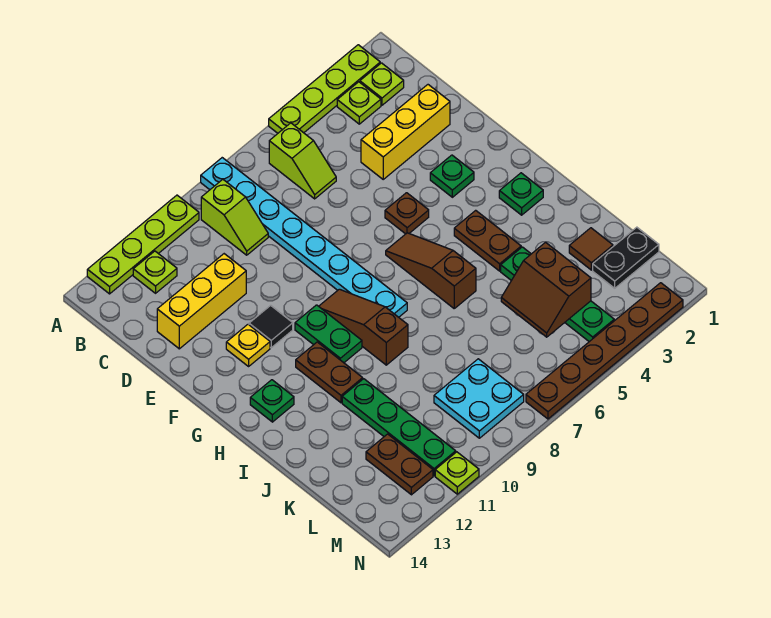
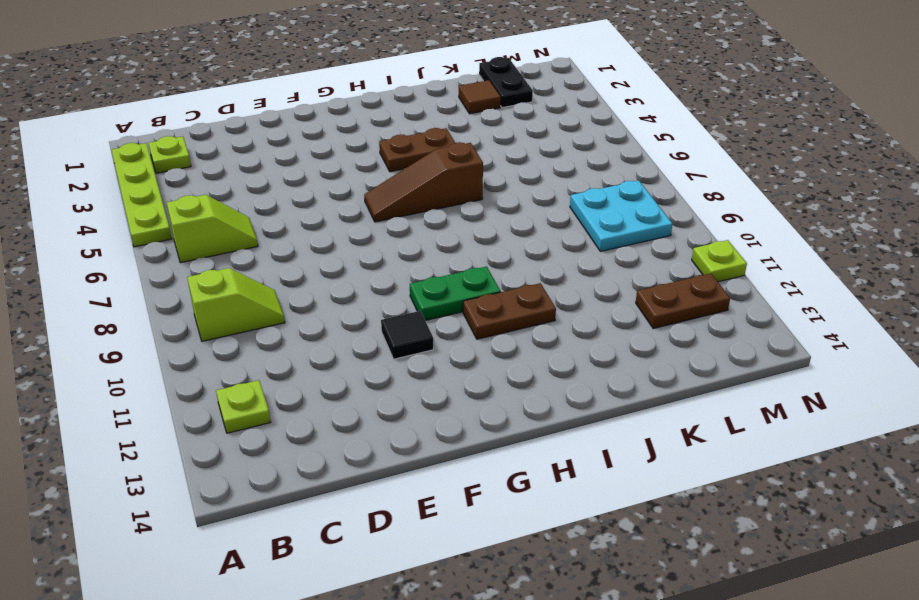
none -> cyan 1x8 plate [201,158,407,317]
none -> lime 1x4 plate [87,195,199,294]
none -> lime 1x1 plate [337,82,381,124]
none -> yellow 1x3 brick [361,85,450,179]

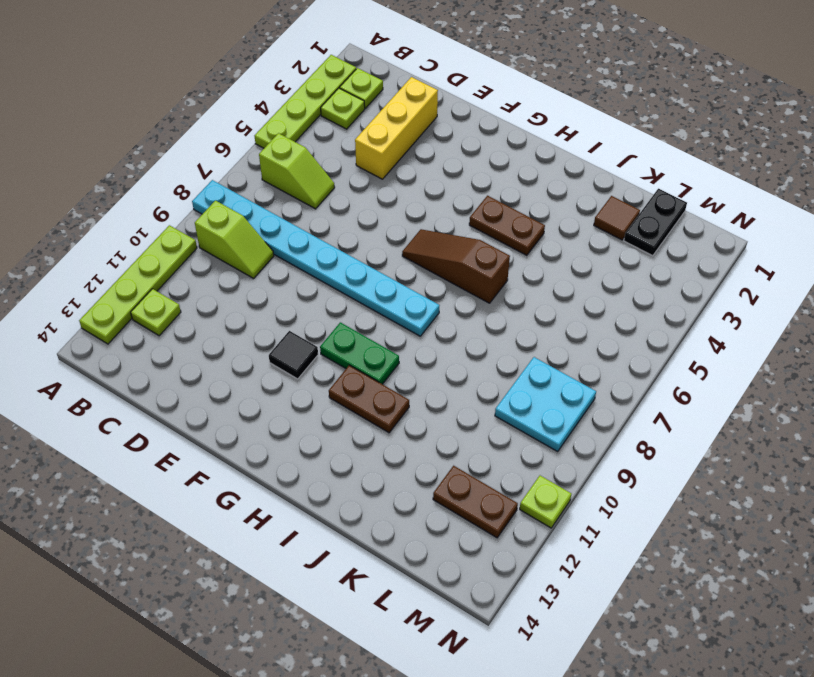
none -> yellow 1x3 brick [157,254,246,349]
none -> green 1x1 plate [430,155,474,197]
none -> brown 1x1 plate [385,193,429,234]
none -> yellow 1x1 plate [226,324,270,366]

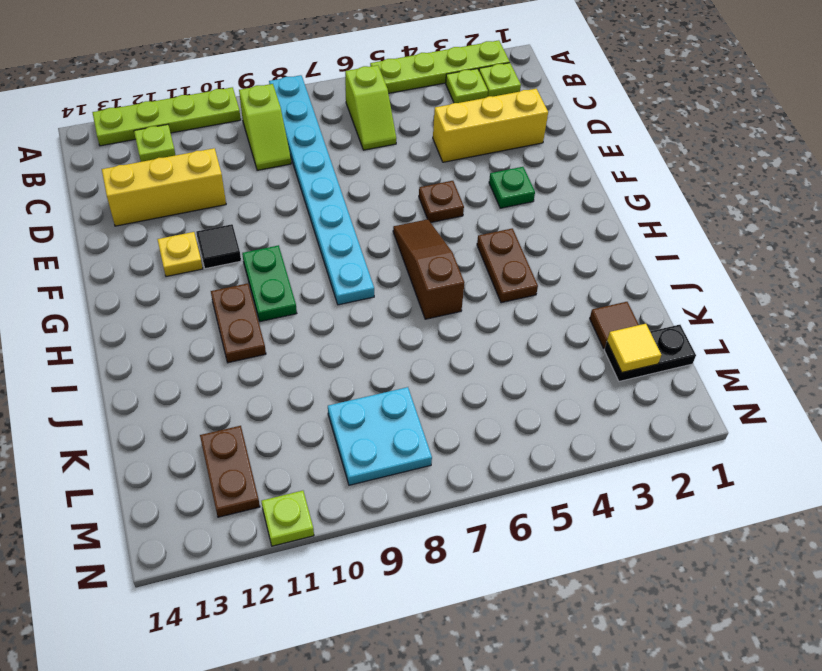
yellow 1x1 tile [607,324,661,372] -> none
none -> brown 1x3 slope [319,289,408,365]
none -> green 1x1 plate [499,173,543,215]
none -> green 1x1 plate [250,380,294,422]
none -> green 1x4 plate [501,247,614,342]

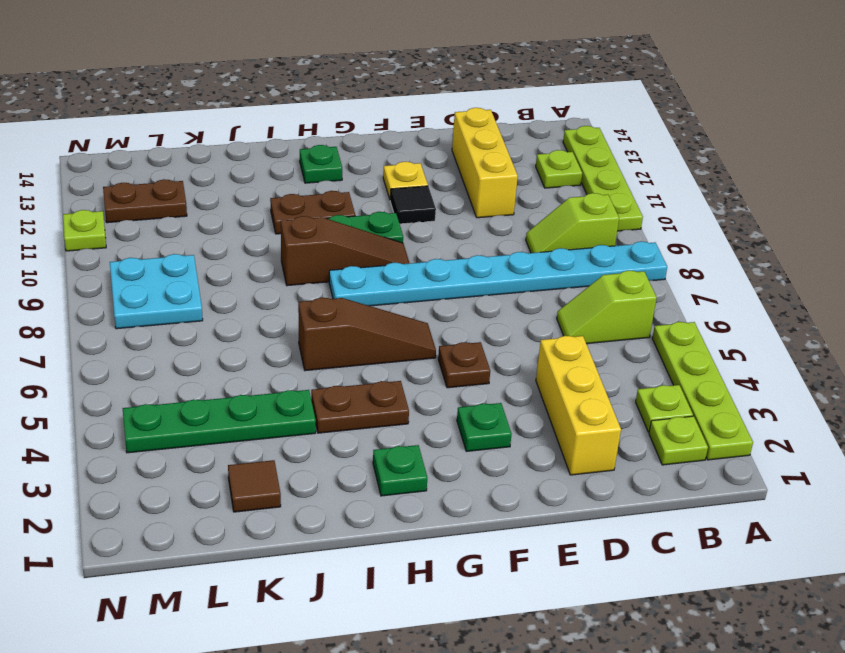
none -> green 1x4 plate [342,379,456,476]
none -> black 1x2 plate [593,227,659,288]
none -> brown 1x6 plate [526,283,683,419]
none -> brown 2x2 slope [501,242,591,337]

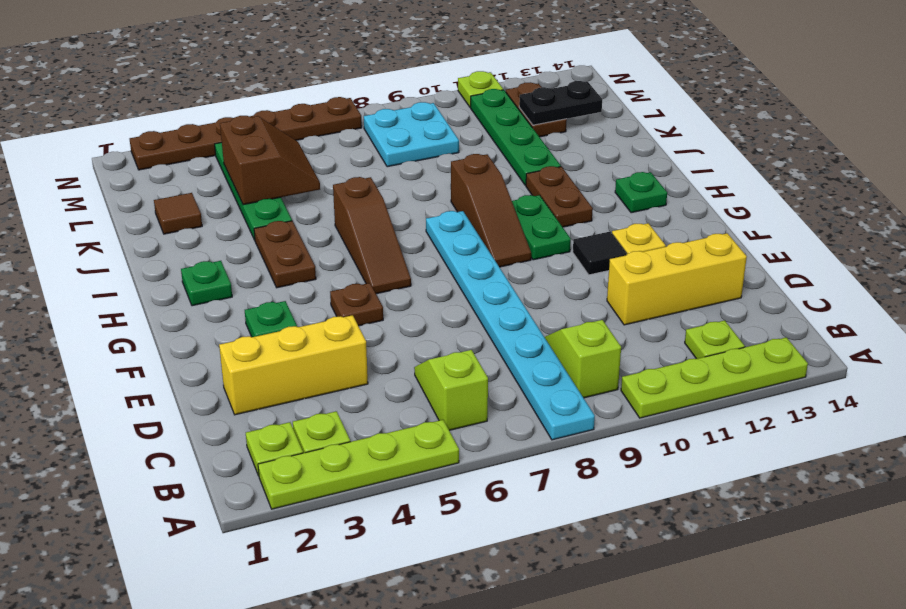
black 1x2 plate [519,81,602,125] -> black 1x2 plate moved to [593,227,659,288]

